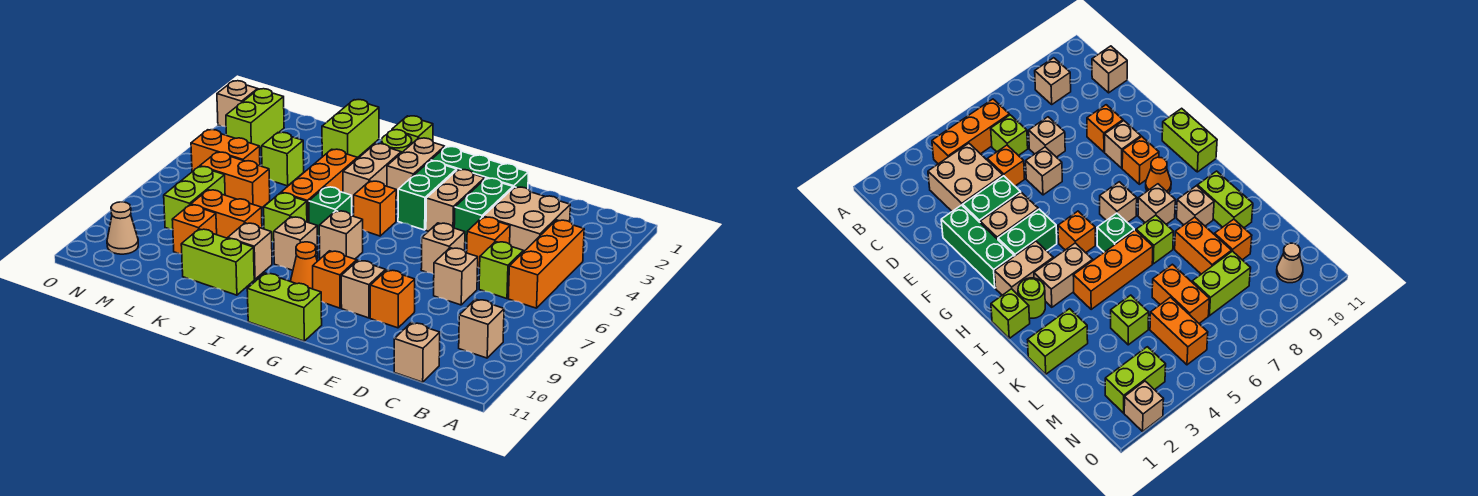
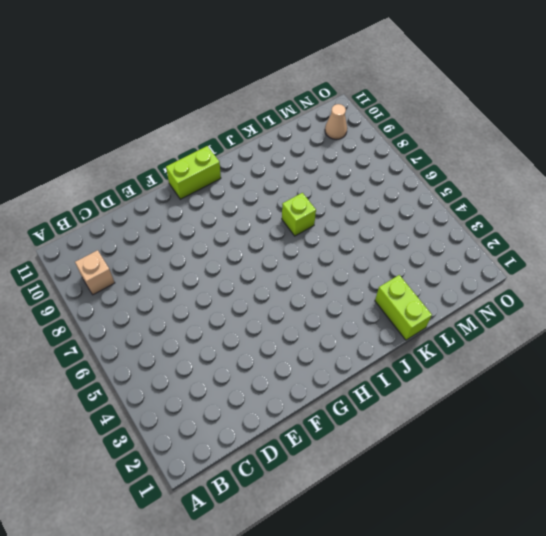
none -> orange 1x3 brick [508,220,584,308]
none -> tan 2x2 brick [483,187,570,252]
none -> lime 1x1 brick [479,242,523,299]
none -> tan 1x1 brick [394,322,440,382]

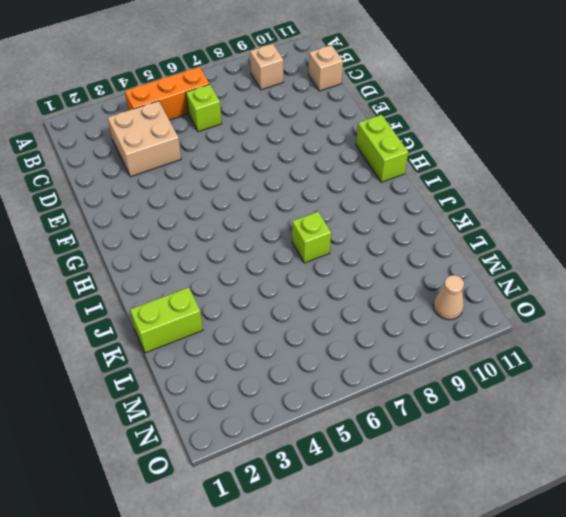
none -> orange 1x1 brick [467,217,510,268]
none -> tan 1x1 brick [434,248,478,305]
none -> green 1x3 brick [431,147,528,189]
none -> green 1x2 brick [454,178,513,243]

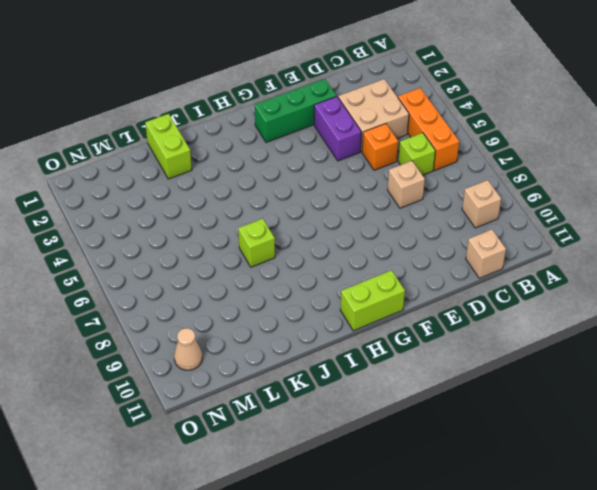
purple 1x2 brick [314,97,361,161] -> green 1x2 brick [454,178,513,243]
none -> tan 1x1 brick [421,223,465,274]
none -> orange 1x1 brick [370,270,415,328]
none -> tan 1x2 brick [426,170,485,231]
none -> tan 1x1 brick [341,260,386,318]

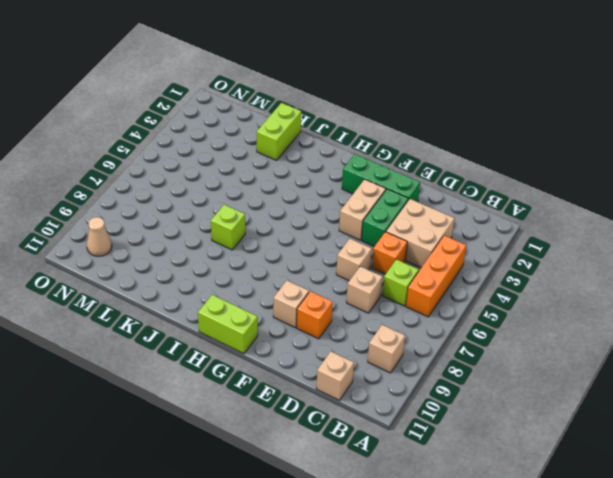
none -> green 1x2 brick [398,161,457,230]
none -> orange 1x1 brick [313,251,357,308]
none -> tan 1x2 brick [387,138,445,201]
none -> orange 1x1 brick [354,181,396,236]

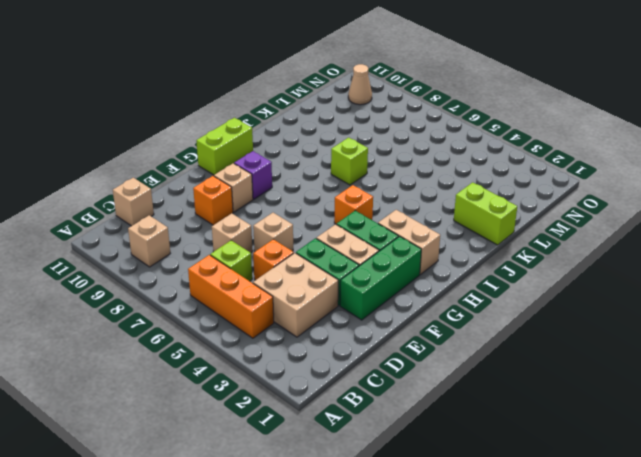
purple 1x1 brick [234,151,272,199] -> orange 1x1 brick [313,251,357,308]
none -> tan 1x1 brick [319,211,363,259]
none -> orange 1x1 cone [291,242,317,289]
none -> lime 1x1 brick [392,116,433,143]
none -> lime 1x1 round brick [382,130,412,153]

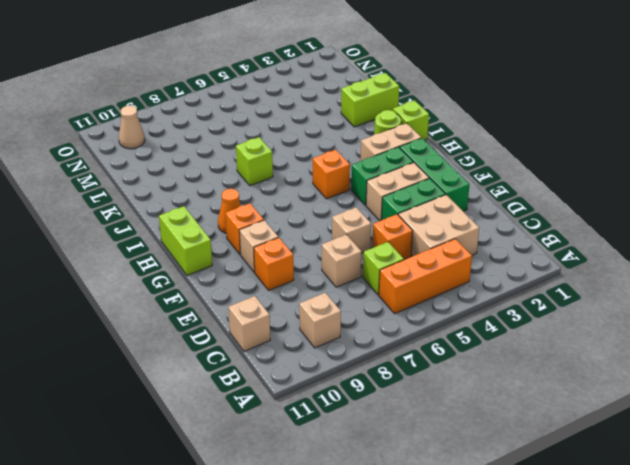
none -> tan 1x1 brick [319,211,363,259]
none -> tan 1x2 brick [343,144,401,207]
none -> green 1x1 brick [309,187,352,236]
none -> tan 1x1 brick [274,217,318,270]

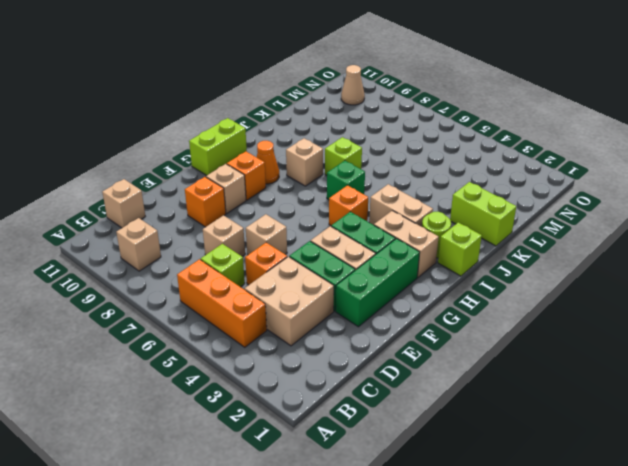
none -> tan 1x1 brick [319,211,363,259]
none -> orange 1x3 brick [281,149,357,223]
none -> tan 1x1 brick [228,223,272,279]
none -> lime 1x2 brick [181,229,254,295]

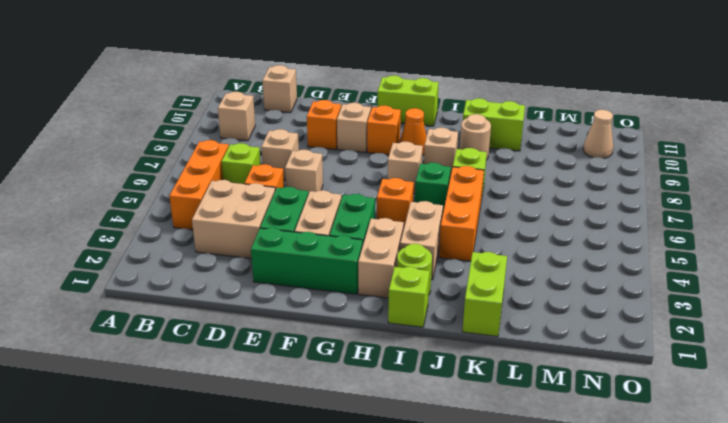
tan 1x1 round brick [460,114,491,160] -> tan 1x1 brick [228,223,272,279]
none -> orange 1x2 brick [191,190,262,238]
none -> lime 1x1 brick [262,132,304,186]
none -> orange 1x2 brick [200,152,270,208]
none -> orange 1x1 brick [172,205,217,254]

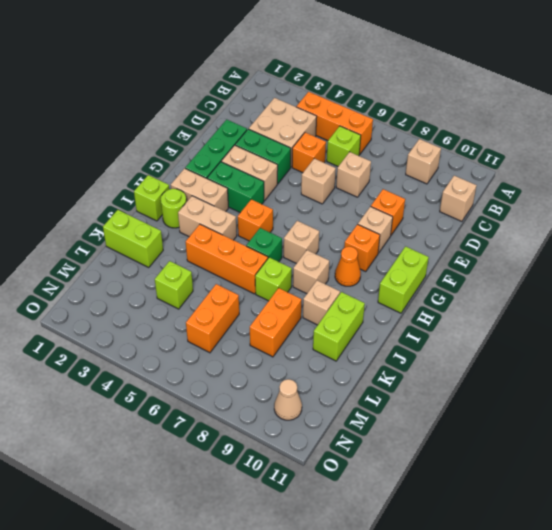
none -> orange 1x1 brick [172,205,217,254]
none -> orange 1x2 brick [191,130,260,172]
none -> lime 1x2 brick [164,167,225,230]
none -> lime 1x2 brick [226,89,284,148]

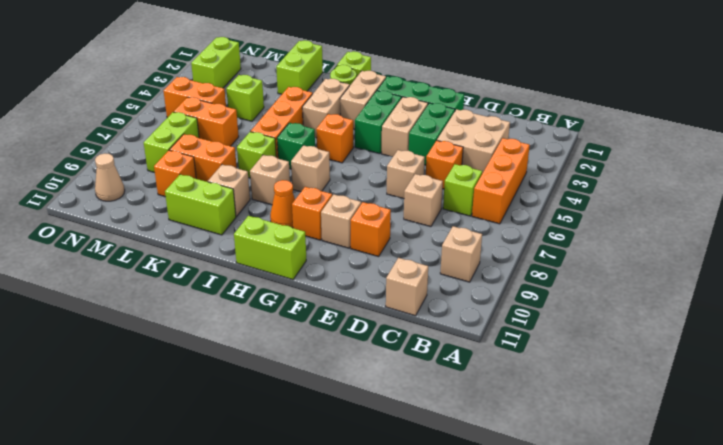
none -> tan 1x1 brick [217,81,258,127]

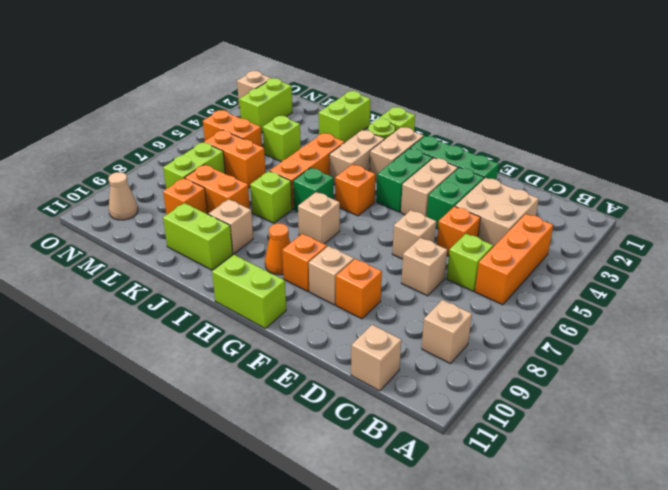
none -> tan 1x1 brick [274,217,318,270]

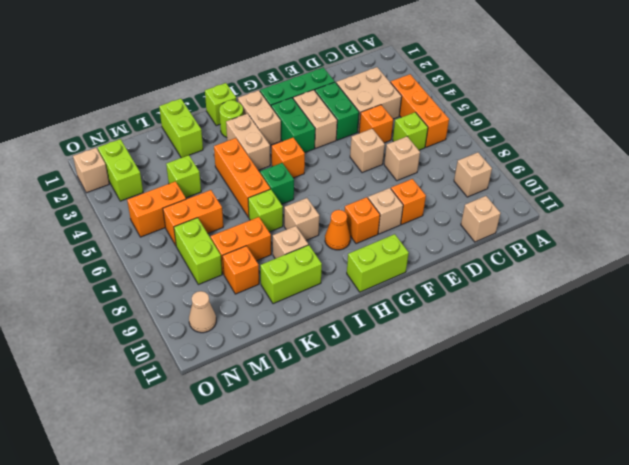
none -> tan 1x1 brick [319,211,363,259]

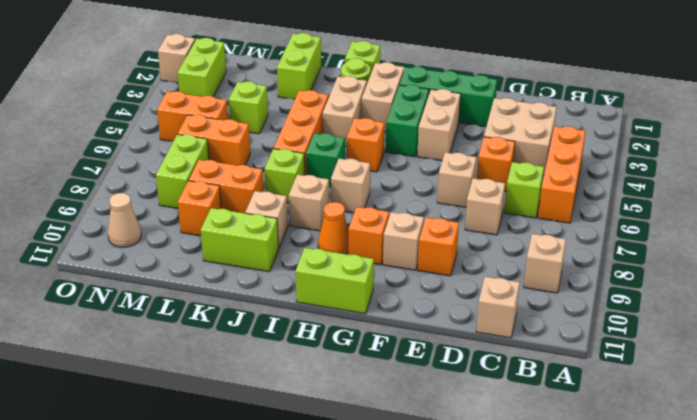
none -> green 1x2 brick [454,178,513,243]

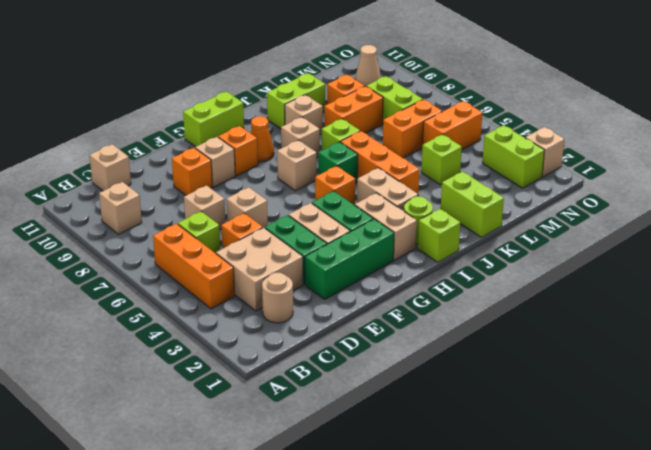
tan 1x1 round brick [262,273,293,323] -> none

